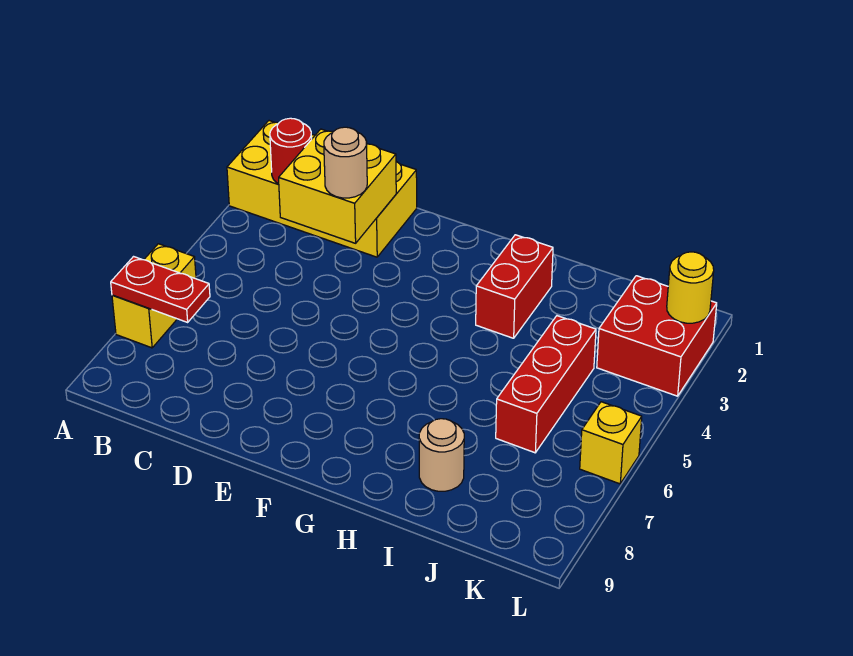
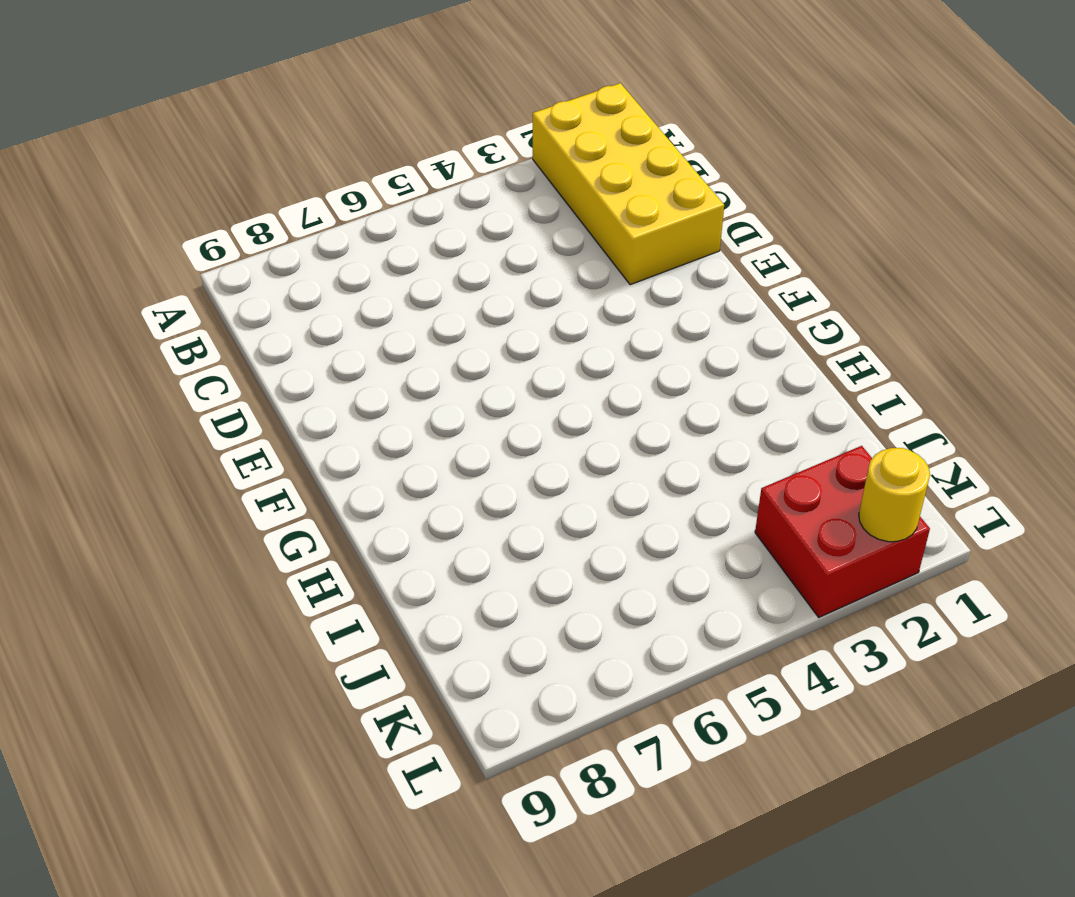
none -> yellow 1x2 brick [112,244,196,348]
none -> red 1x2 brick [476,235,553,338]
none -> tan 1x1 round brick [419,419,464,491]

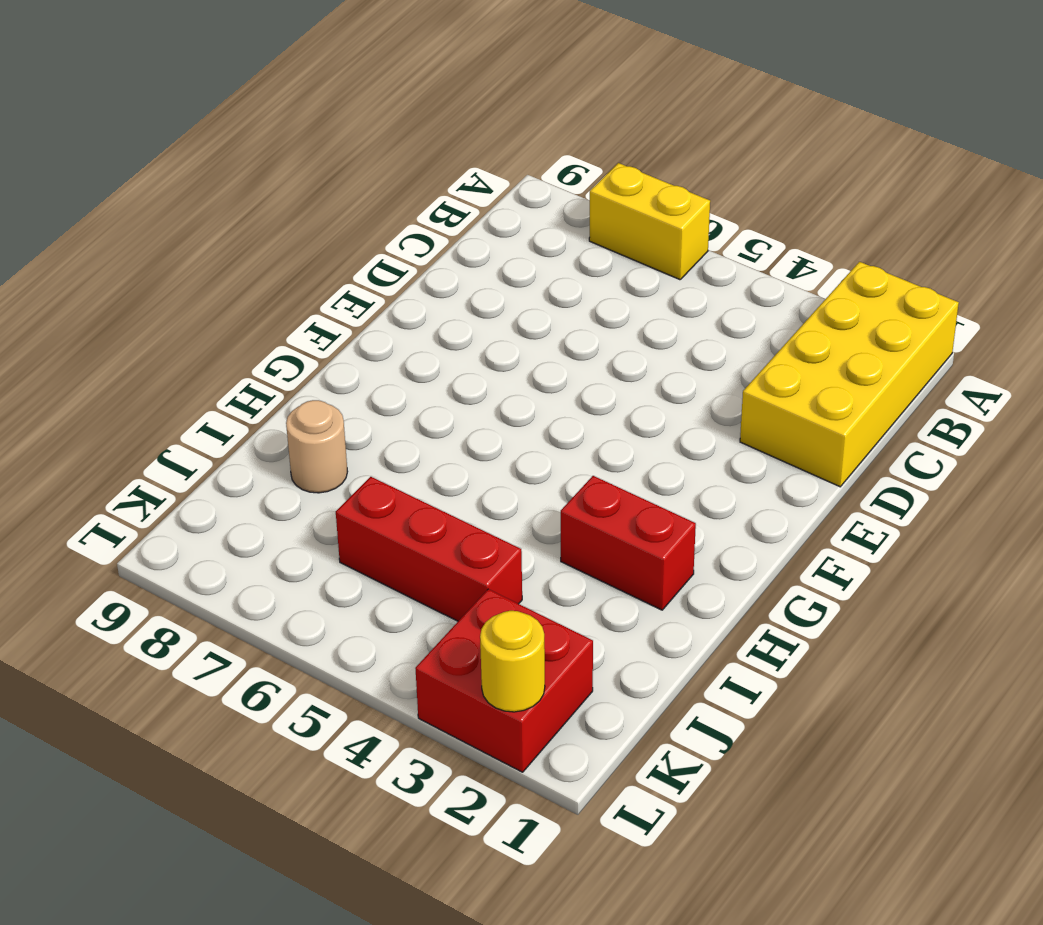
none -> yellow 1x1 brick [580,402,642,484]
none -> red 1x2 plate [111,257,210,322]
none -> red 1x1 round brick [270,118,312,184]

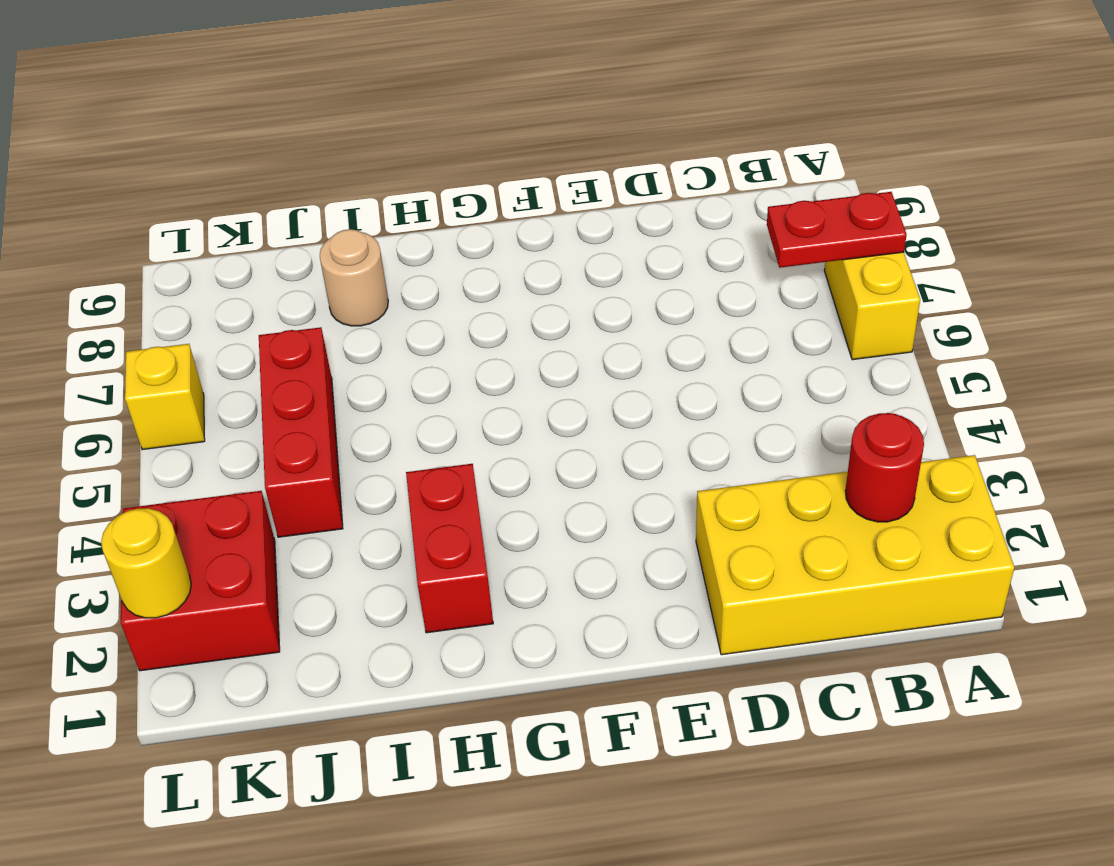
none -> yellow 2x2 brick [279,129,396,243]
none -> tan 1x1 round brick [324,127,367,198]

